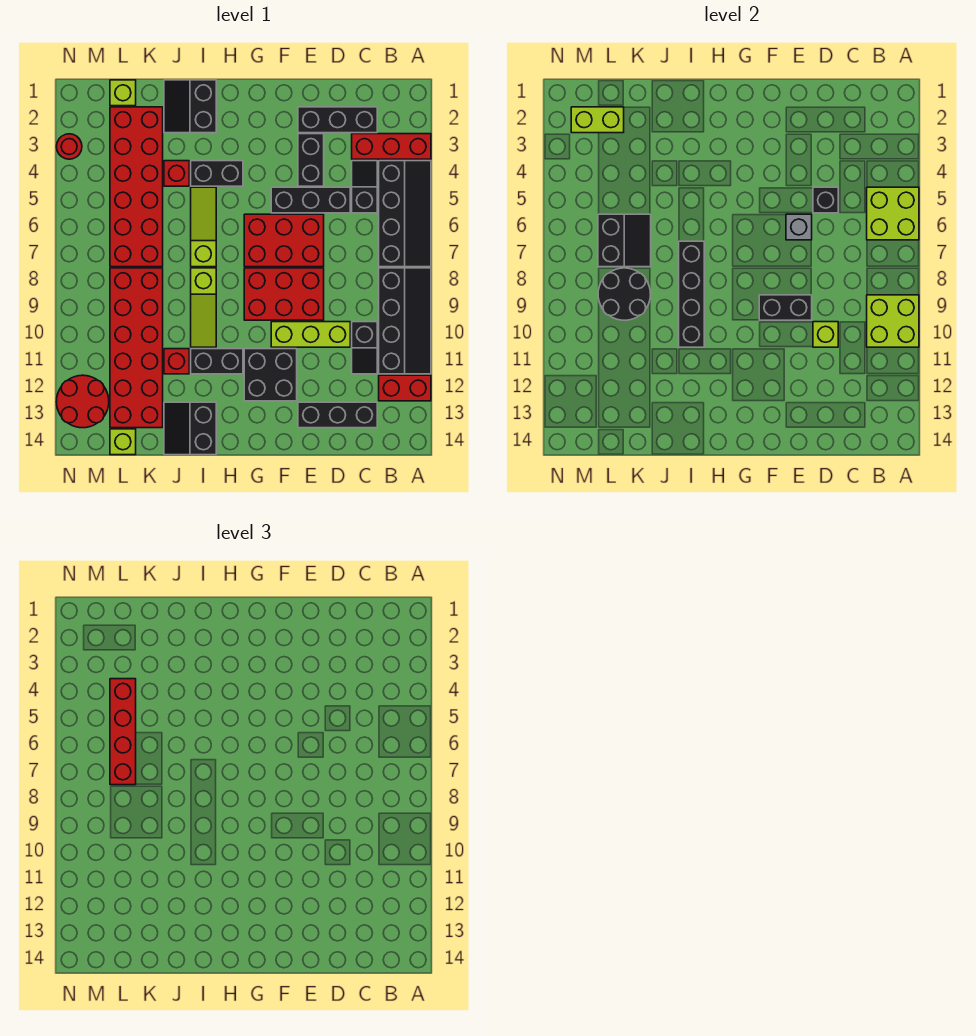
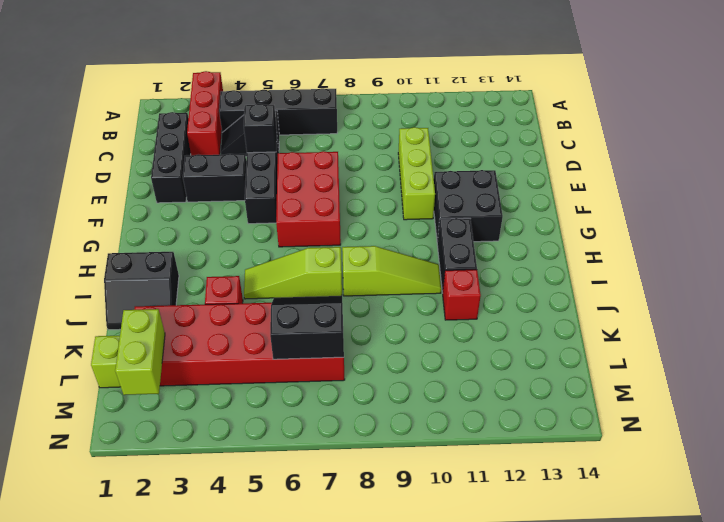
none -> black 2x4 slope [379,268,431,374]
none -> red 1x2 brick [379,375,431,401]
none -> black 1x2 slope [352,322,377,374]
none -> black 1x3 brick [298,402,377,428]

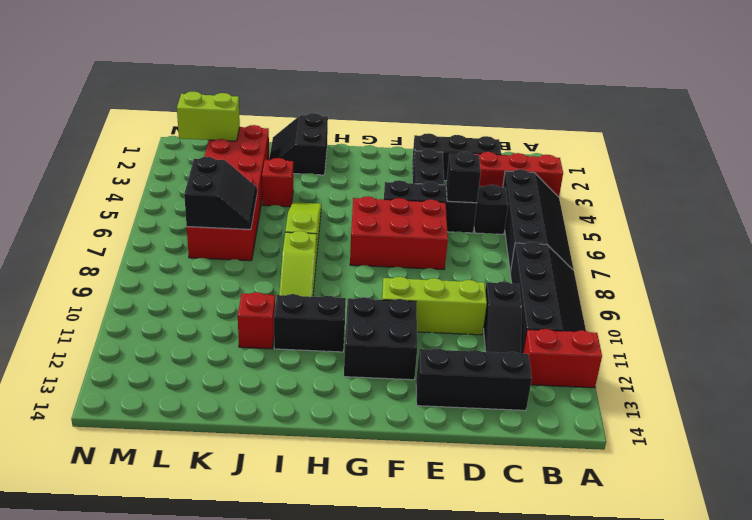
none -> red 2x3 brick [244,268,324,320]
none -> black 1x2 brick [191,161,243,186]
none -> black 2x2 slope [164,402,216,455]
none -> red 2x6 brick [110,268,163,428]

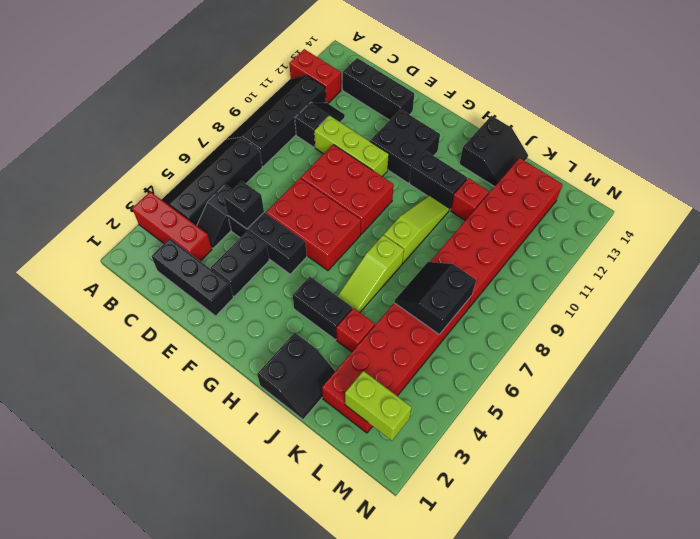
none -> lime 1x1 brick [110,80,136,106]
none -> lime 1x1 brick [110,429,136,455]
none -> red 2x2 round brick [56,375,109,428]
none -> red 1x1 round brick [57,134,82,159]

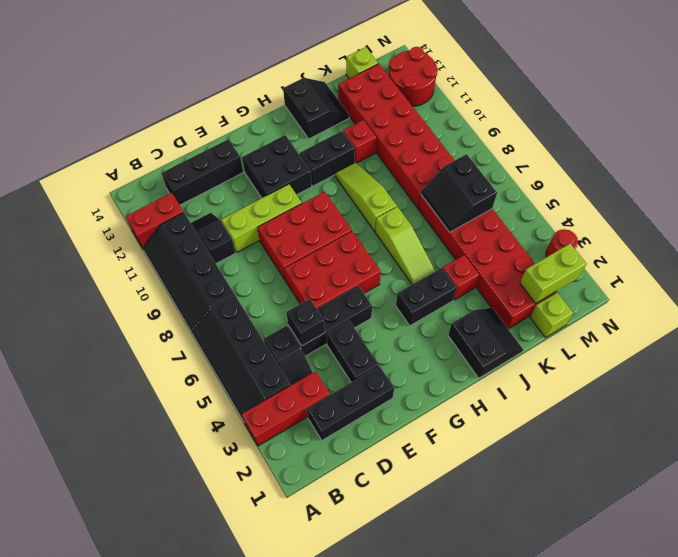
none -> lime 2x2 brick [867,187,919,240]
none -> lime 2x2 brick [867,295,919,347]
none -> lime 1x1 brick [813,322,838,347]
none -> grey 1x1 brick [786,214,812,240]

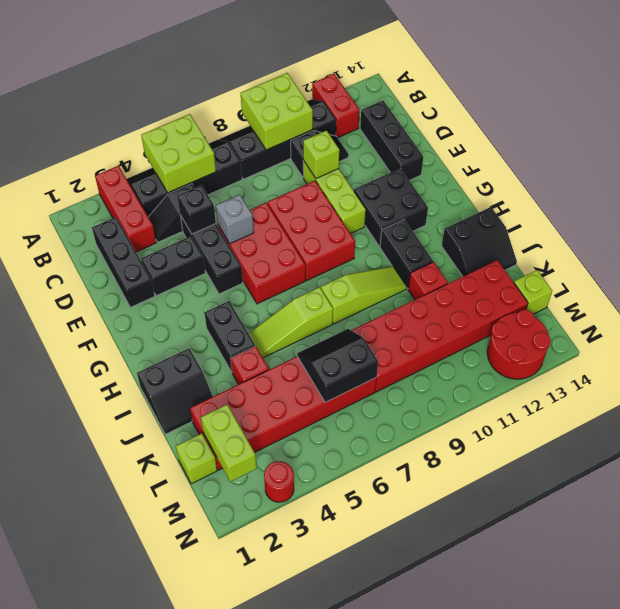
none -> black 1x2 brick [759,295,812,320]
none -> black 1x4 brick [679,241,704,347]
none -> black 2x2 round brick [598,268,651,320]
none -> red 1x4 brick [110,679,136,785]

